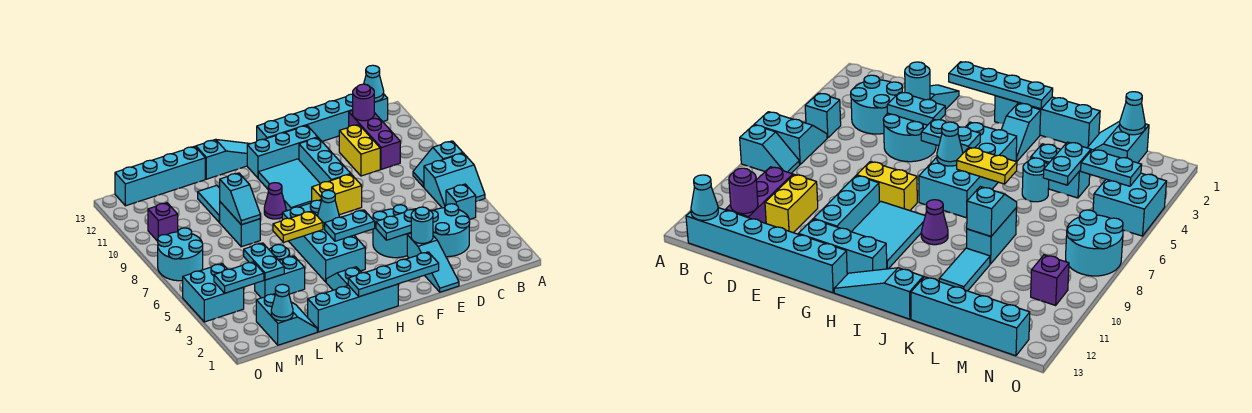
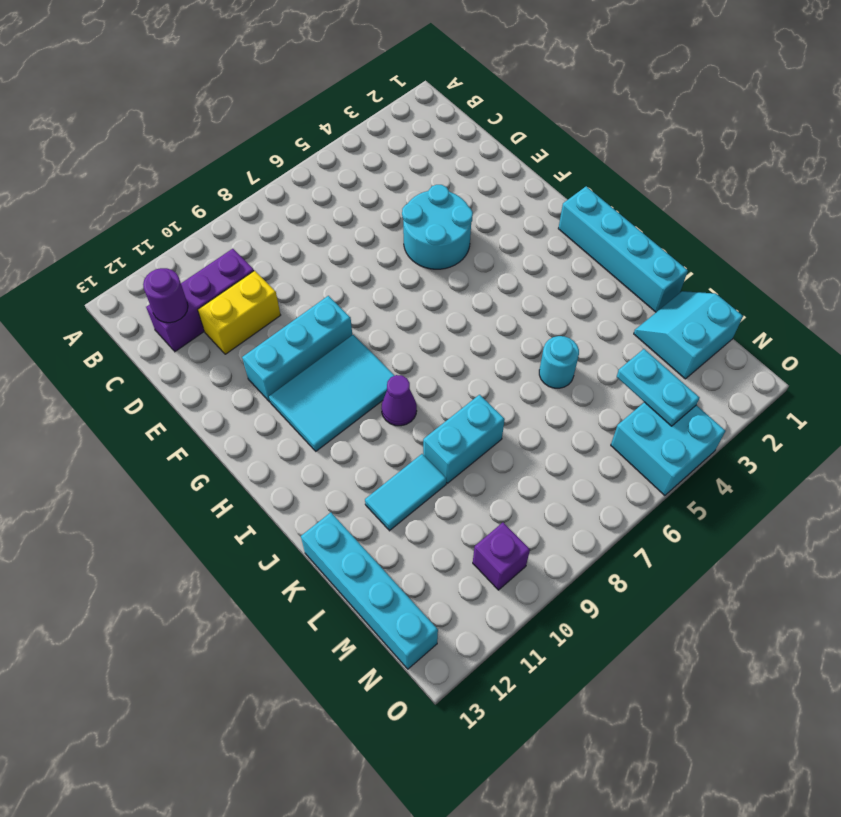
none -> cyan 2x2 slope [424,153,485,208]
none -> cyan 1x2 slope [413,141,463,187]
none -> cyan 1x1 brick [446,184,476,220]
none -> cyan 1x6 brick [257,94,388,141]

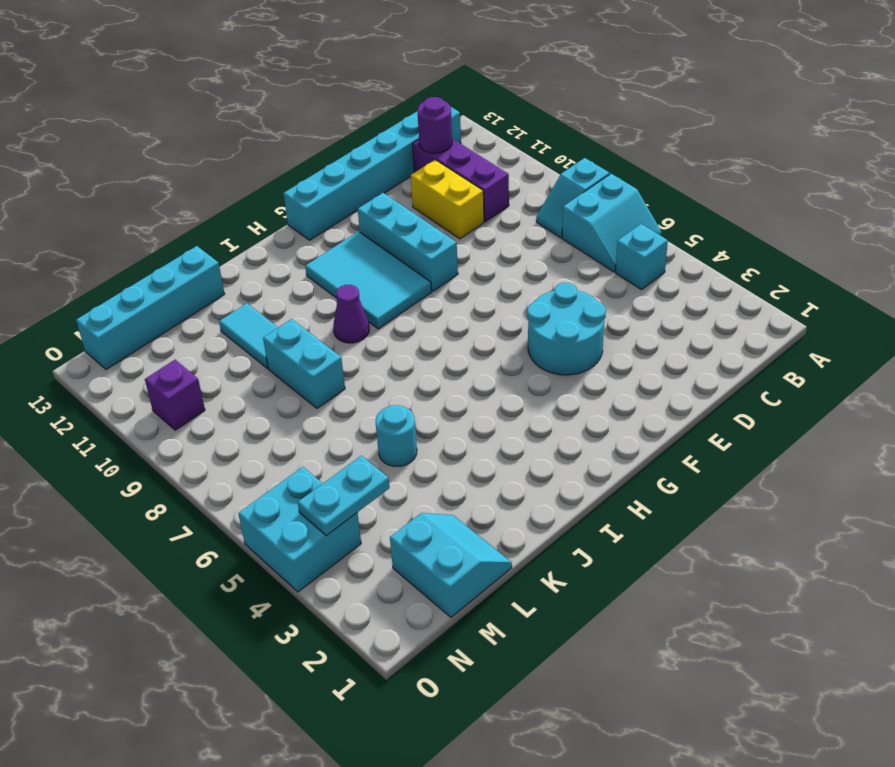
none -> cyan 2x2 round brick [430,204,470,257]
none -> cyan 1x3 slope [407,233,459,292]
none -> yellow 1x2 brick [312,174,362,215]
none -> cyan 1x3 brick [247,125,318,178]

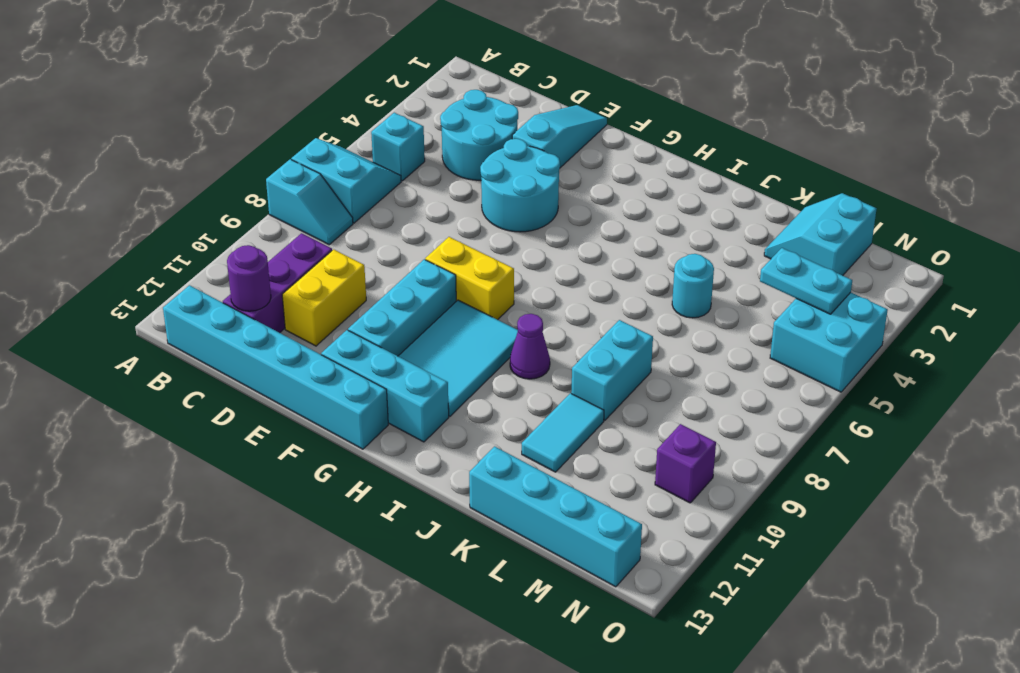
none -> cyan 1x4 brick [308,284,398,332]
none -> cyan 2x4 brick [282,199,365,282]
none -> cyan 1x3 slope [196,139,250,179]
none -> cyan 1x2 slope [326,267,362,290]

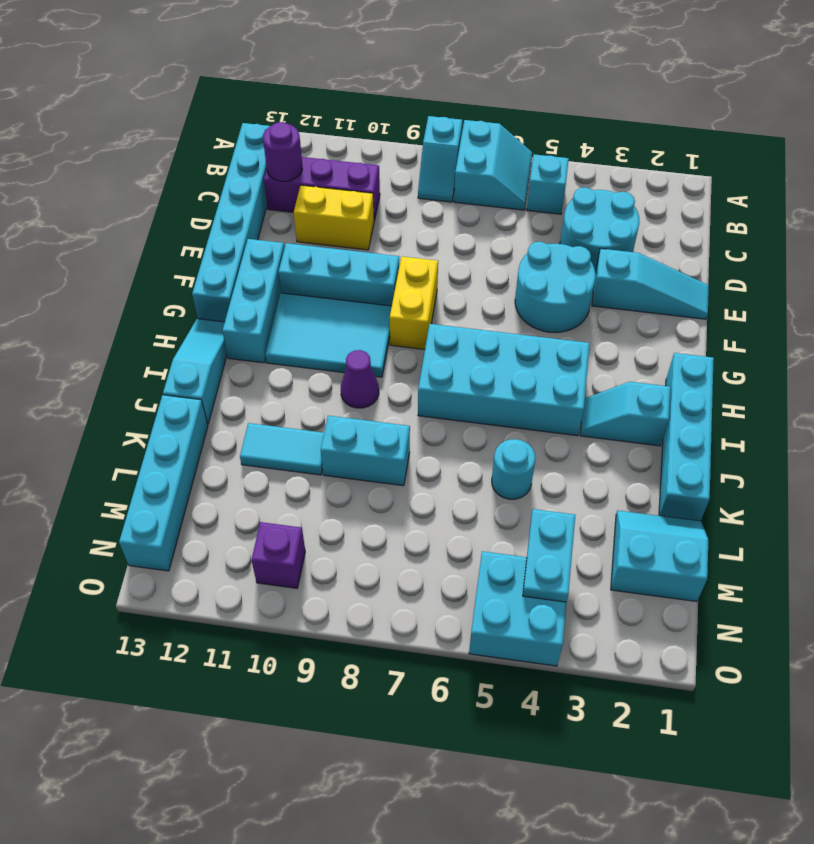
none -> cyan 1x2 brick [255,256,305,298]
none -> cyan 2x2 round brick [158,228,203,281]
none -> cyan 1x1 cone [364,65,384,102]
none -> cyan 1x1 round brick [411,207,433,244]

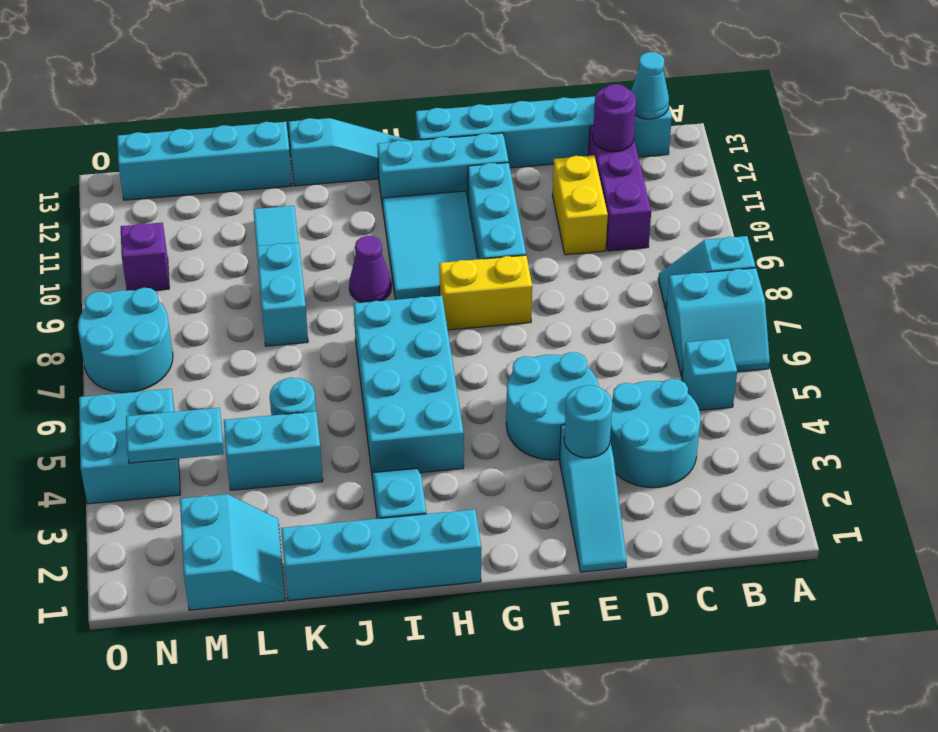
none -> cyan 1x2 plate [376,209,416,240]
none -> cyan 1x4 plate [348,252,439,297]
none -> cyan 1x2 plate [325,210,375,241]
none -> cyan 1x1 cone [318,190,339,226]

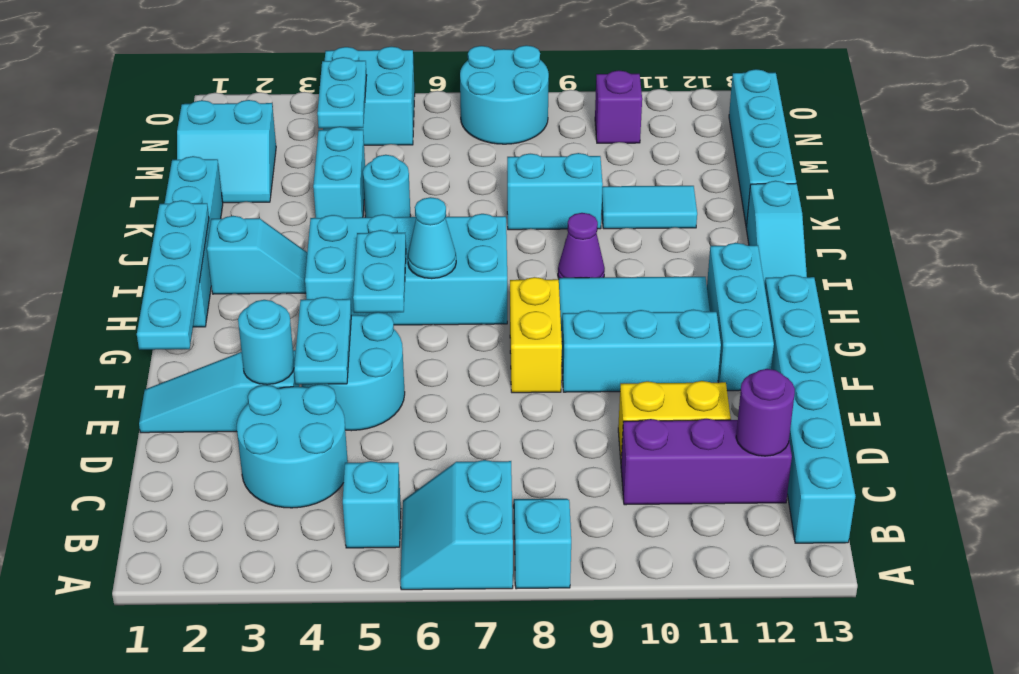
none -> cyan 1x1 cone [364,65,384,102]
none -> yellow 1x2 plate [273,211,323,243]
none -> cyan 1x2 slope [220,173,260,225]
none -> cyan 1x2 plate [244,243,284,280]

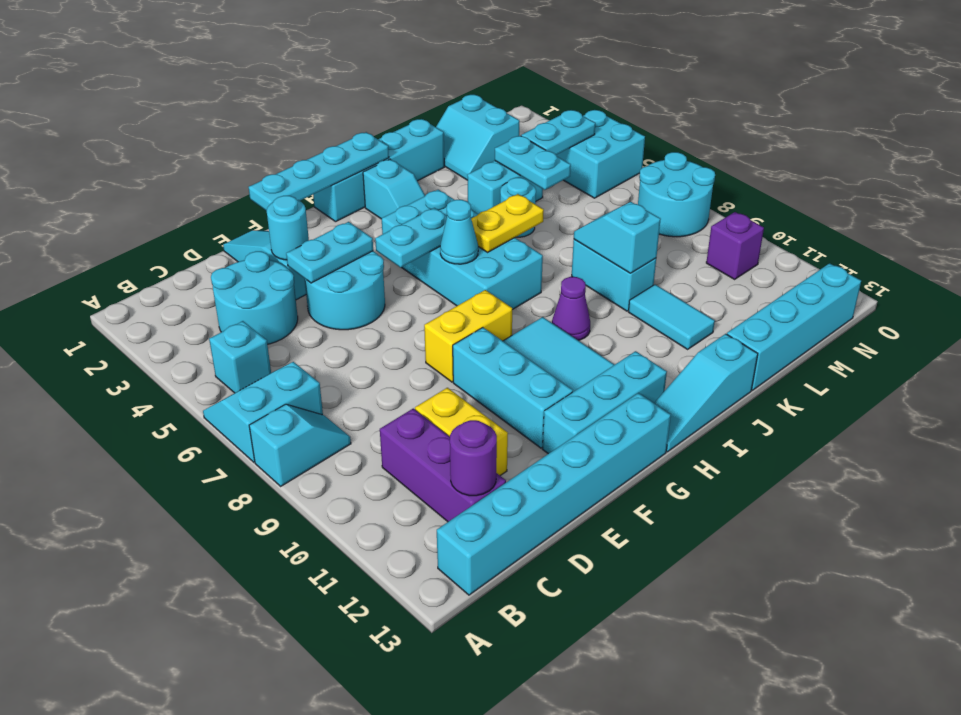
none -> cyan 1x1 cone [364,65,384,102]
none -> cyan 1x1 cone [271,284,293,321]

